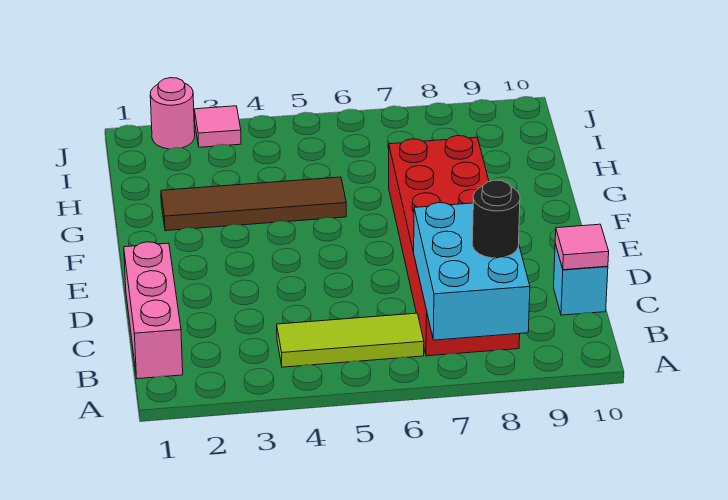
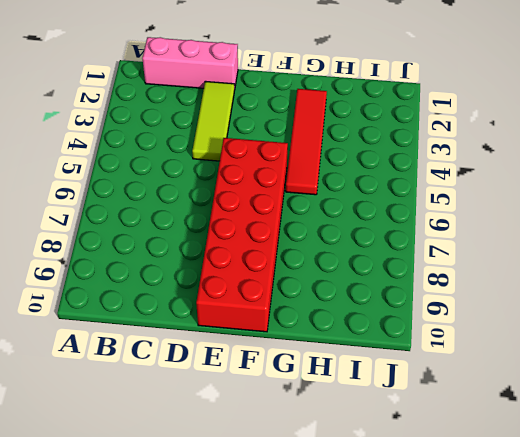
lime 1x3 tile [192,81,234,161] -> lime 1x3 tile moved to [277,313,424,367]
red 2x6 brick [196,138,288,332] -> red 2x6 brick turned to [389,136,520,356]
red 1x4 tile [286,89,327,195] -> brown 1x4 tile [161,177,346,231]
none -> cyan 1x1 brick [554,244,608,315]
none -> pink 1x1 round brick [150,78,195,149]

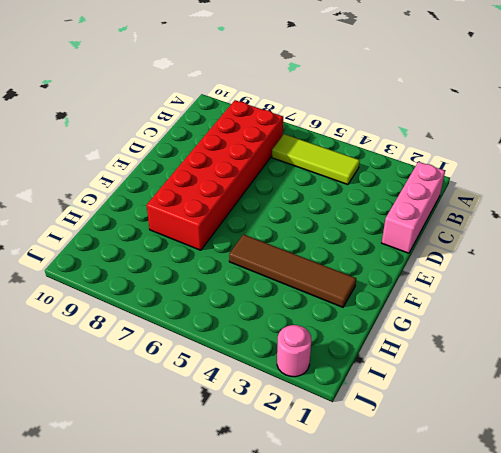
none -> cyan 1x1 brick [554,244,608,315]
none -> pink 1x1 tile [194,106,241,147]

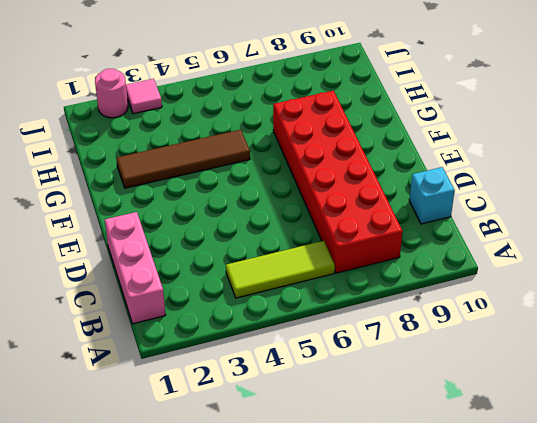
none -> cyan 2x3 brick [414,203,530,340]
none -> pink 1x1 tile [555,224,609,270]

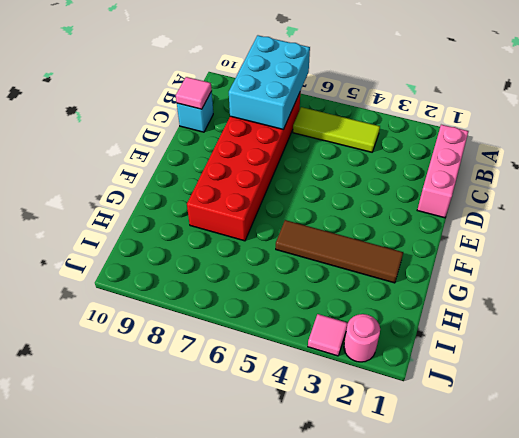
none -> black 1x1 round brick [472,180,520,258]

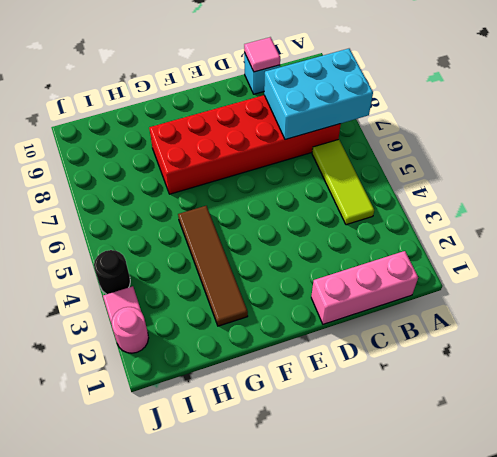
black 1x1 round brick [94,250,130,294] -> black 1x1 round brick moved to [472,180,520,258]

